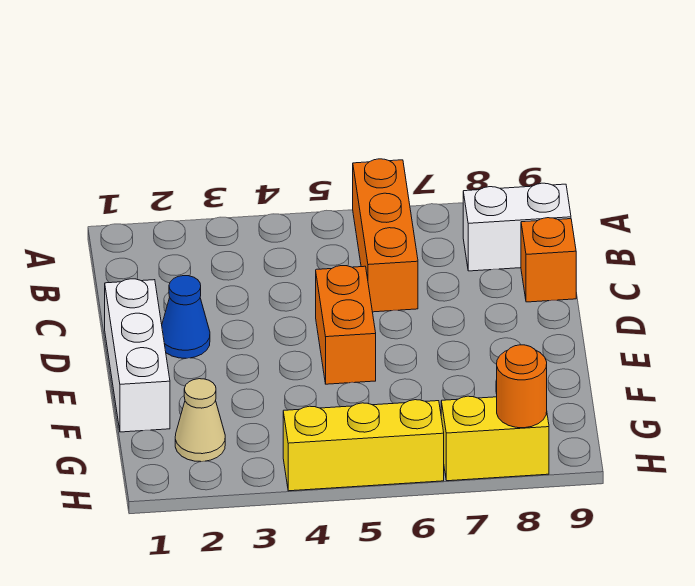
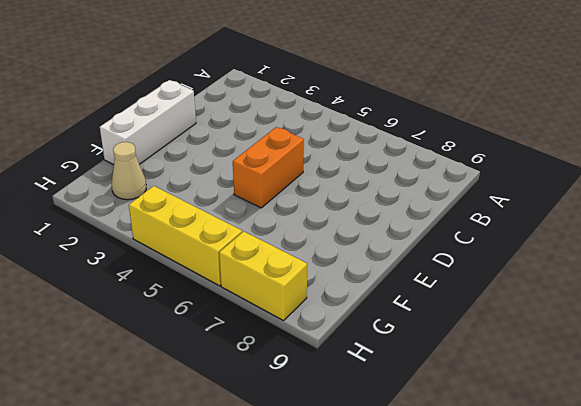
none -> orange 1x3 brick [353,159,418,312]
none -> white 1x2 brick [463,183,571,271]

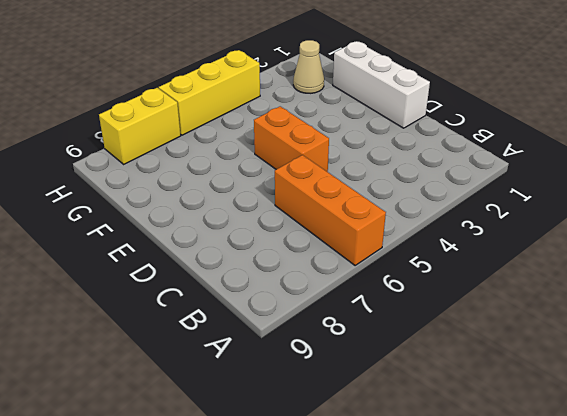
none -> white 1x2 brick [463,183,571,271]
none -> orange 1x1 brick [521,218,576,302]

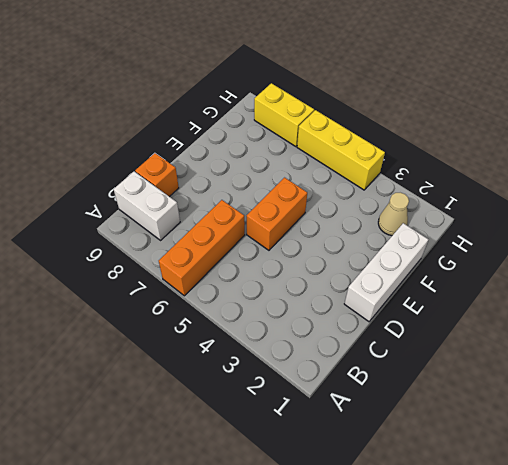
none -> blue 1x1 cone [162,276,210,358]
none -> orange 1x1 round brick [497,345,547,428]

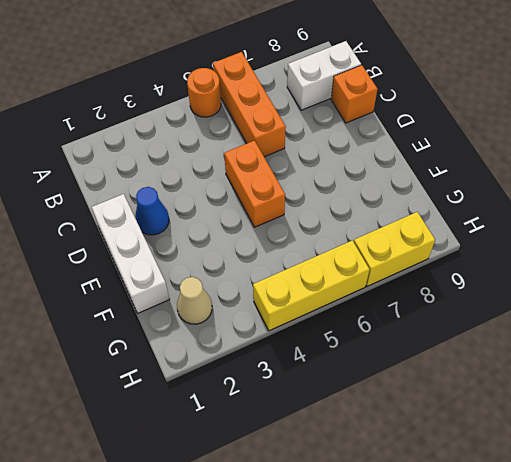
orange 1x1 round brick [187,68,221,117] -> orange 1x1 round brick moved to [497,345,547,428]

